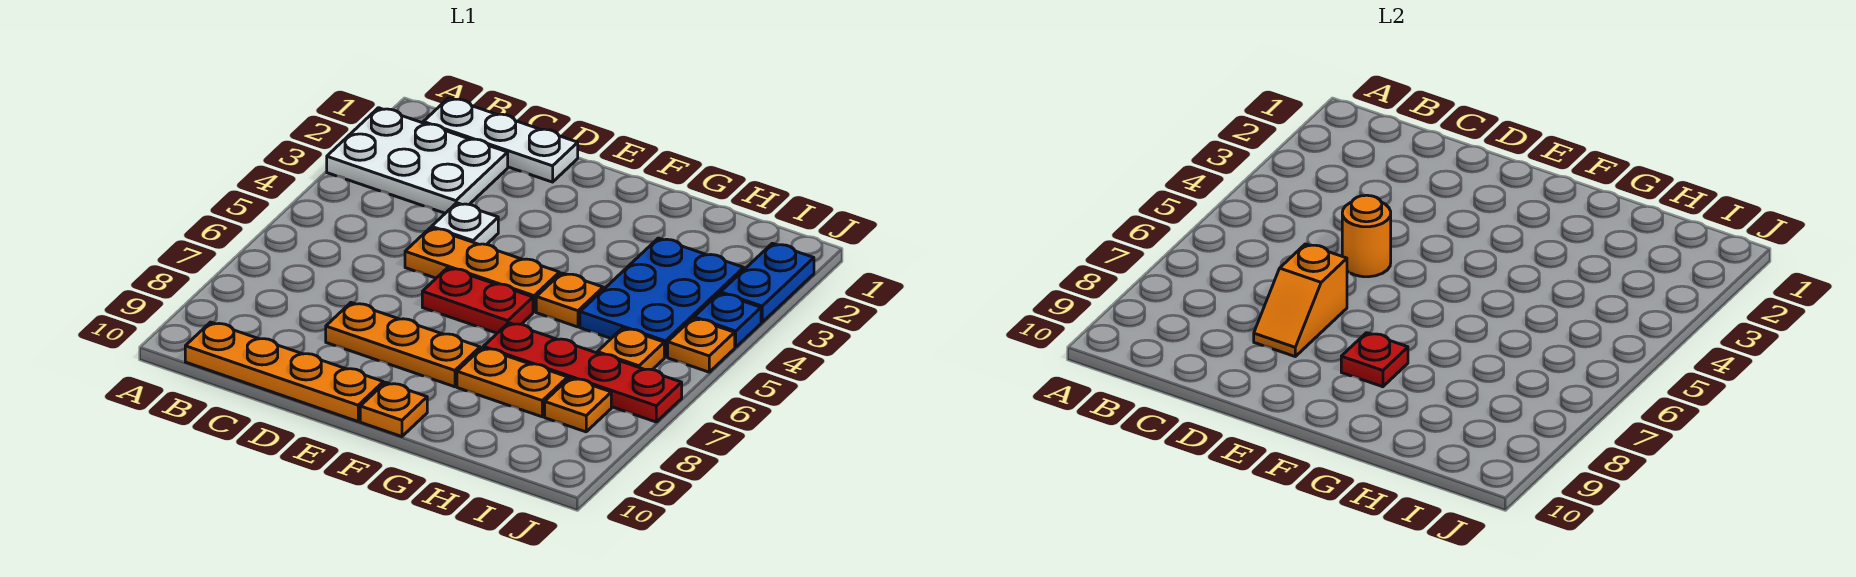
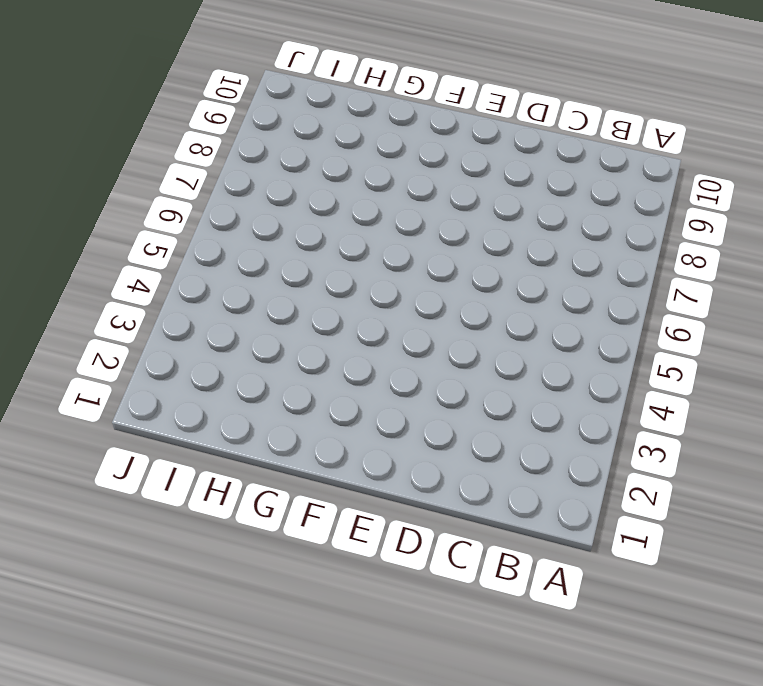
none -> white 2x3 plate [327,108,508,213]
none -> white 1x3 plate [423,98,578,182]
none -> orange 1x4 plate [185,322,383,421]

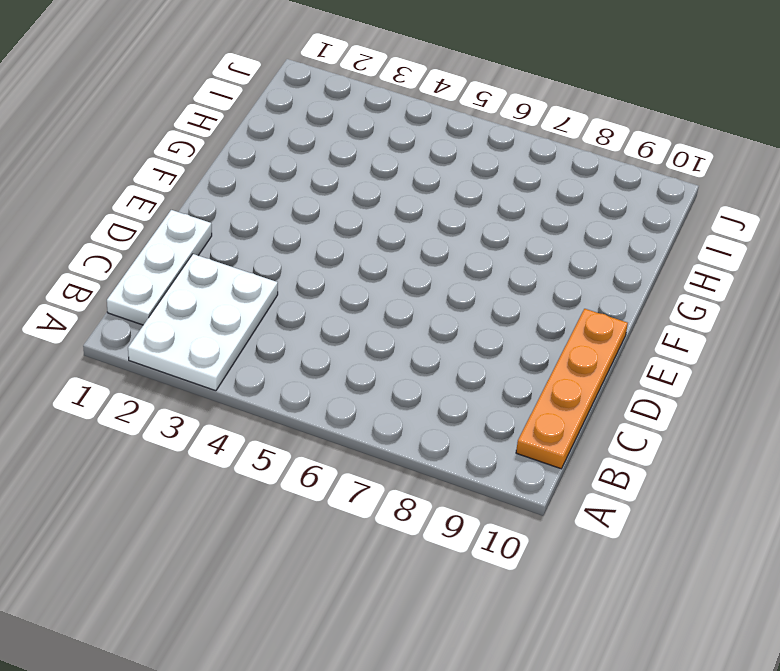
none -> white 1x1 plate [432,203,498,245]
none -> orange 1x3 plate [405,228,559,312]
none -> orange 1x3 plate [326,303,480,387]

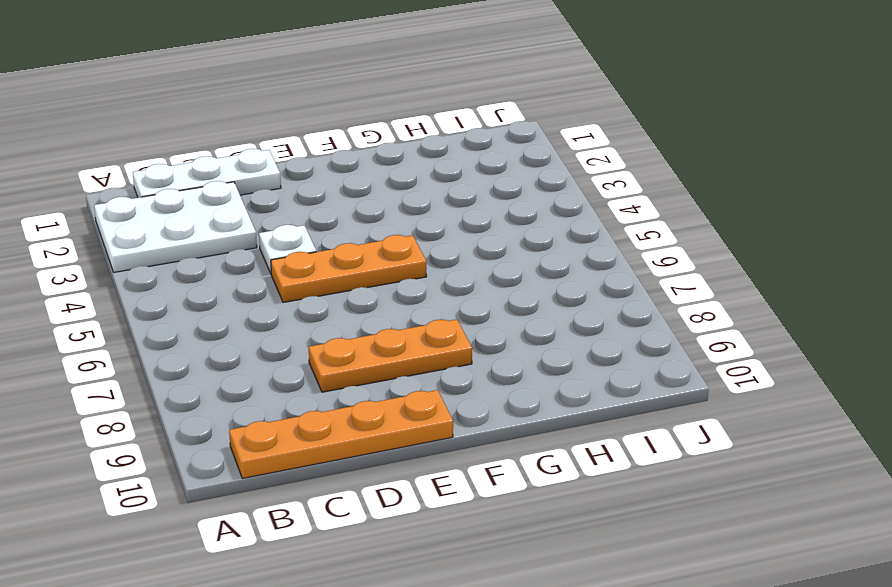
none -> red 1x2 plate [422,268,533,333]
none -> orange 1x1 plate [360,382,427,437]
none -> orange 1x1 plate [536,273,603,327]

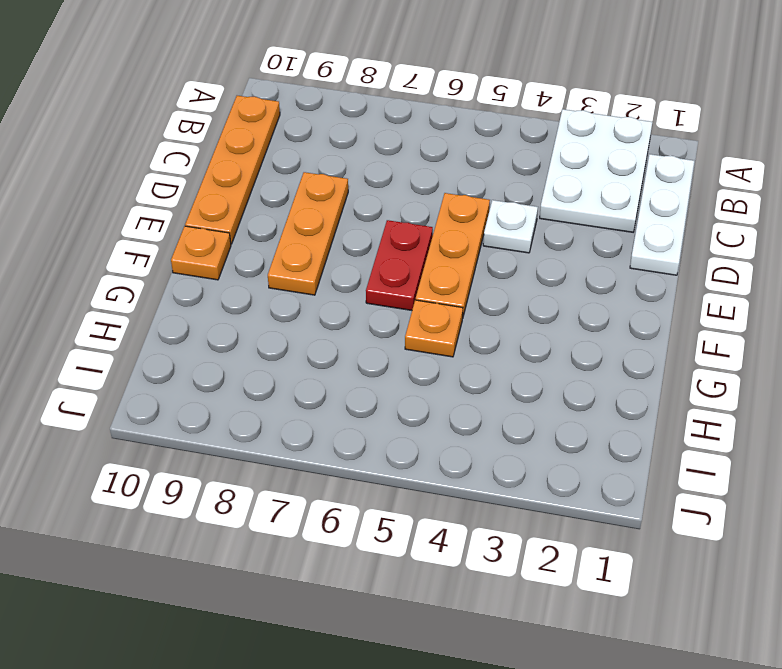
none -> red 1x4 plate [483,323,682,422]
none -> orange 1x2 plate [457,348,568,417]
none -> blue 2x3 plate [580,238,744,357]

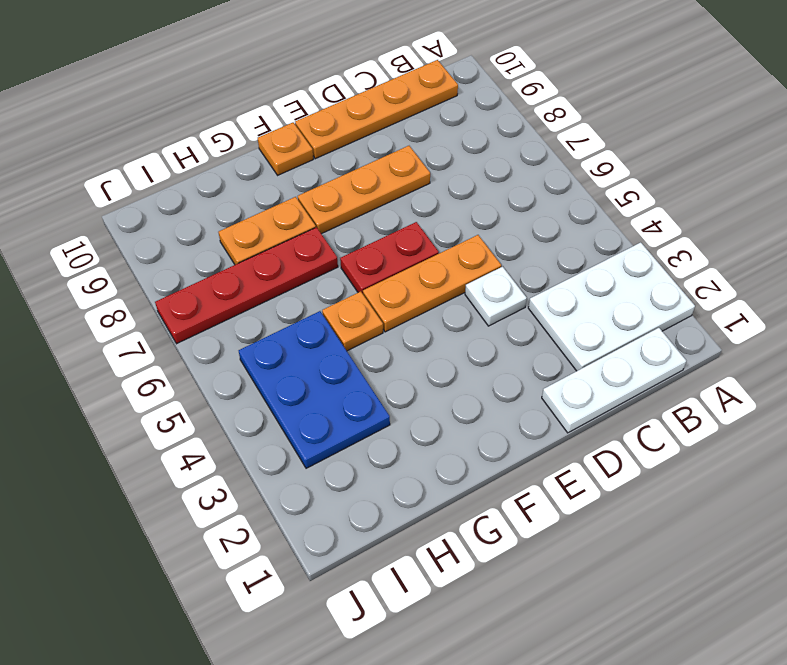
none -> orange 1x1 plate [597,328,664,370]
none -> orange 1x1 plate [545,378,611,432]
none -> blue 1x2 plate [721,243,814,322]

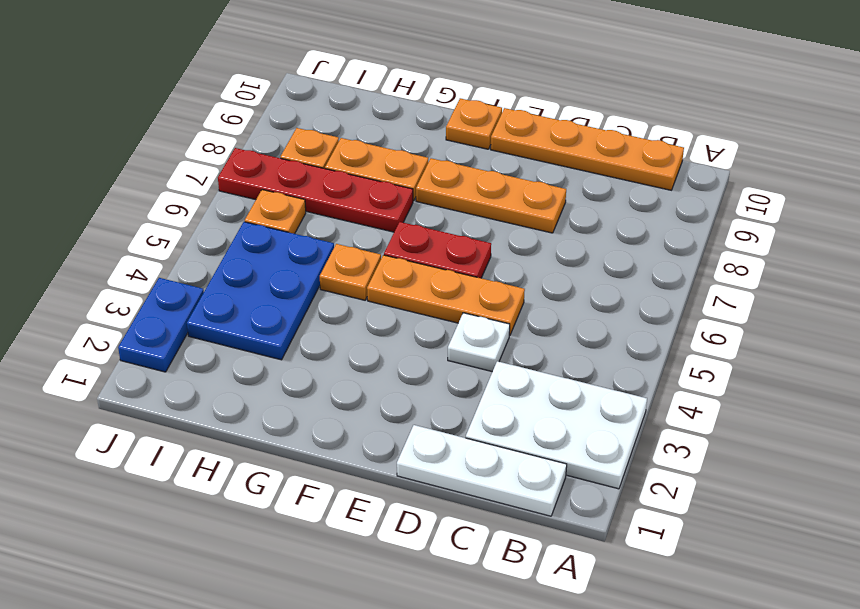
none -> blue 1x1 plate [694,293,761,347]
none -> orange 1x1 plate [668,318,735,372]
none -> orange 1x1 round brick [1342,195,1391,277]

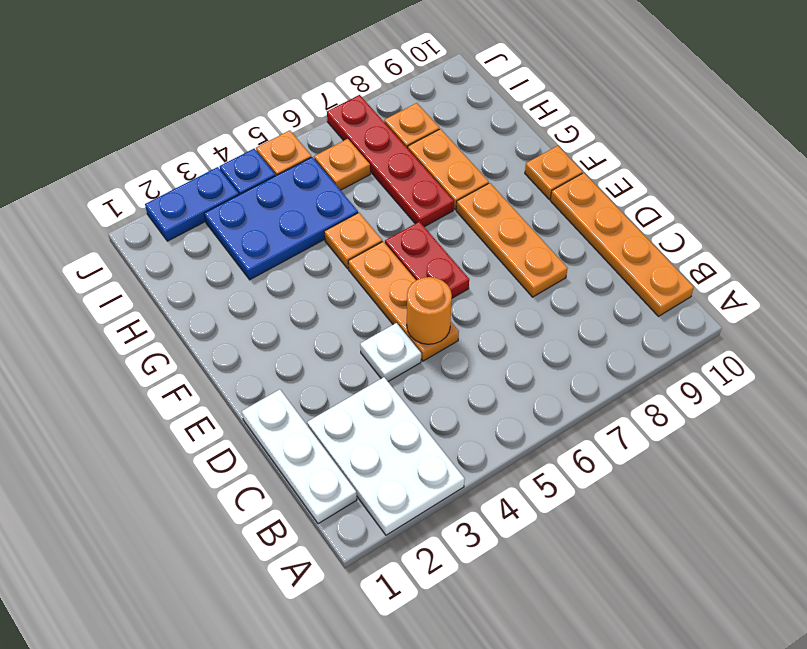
none -> orange 1x2 slope [1254,244,1347,356]
none -> red 1x1 plate [1341,333,1408,387]

